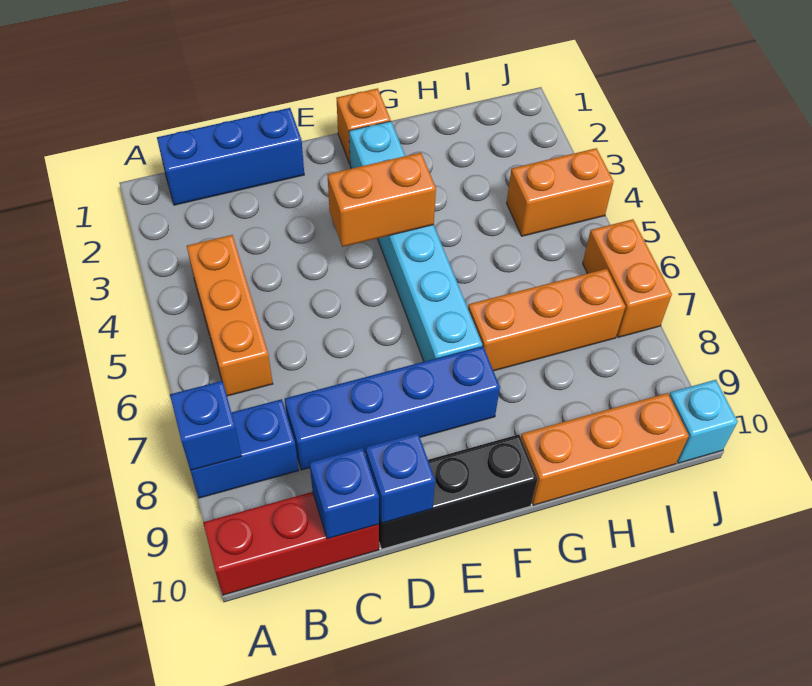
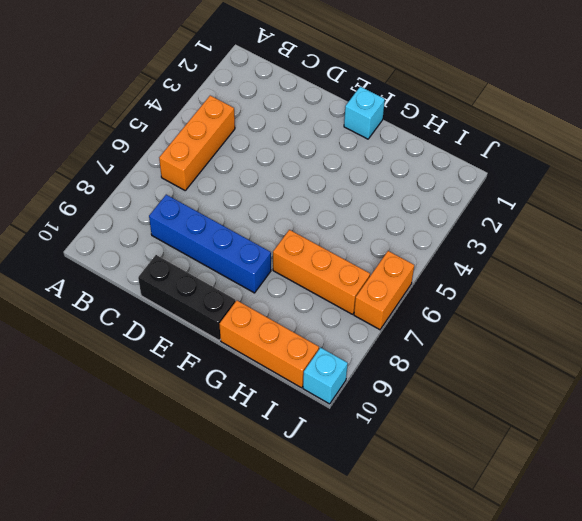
cyan 1x1 brick [344,87,385,139] -> orange 1x1 brick [336,88,391,164]
none -> blue 1x2 brick [191,399,299,498]
none -> red 1x3 brick [203,492,379,595]
none -> blue 1x3 brick [157,108,304,205]

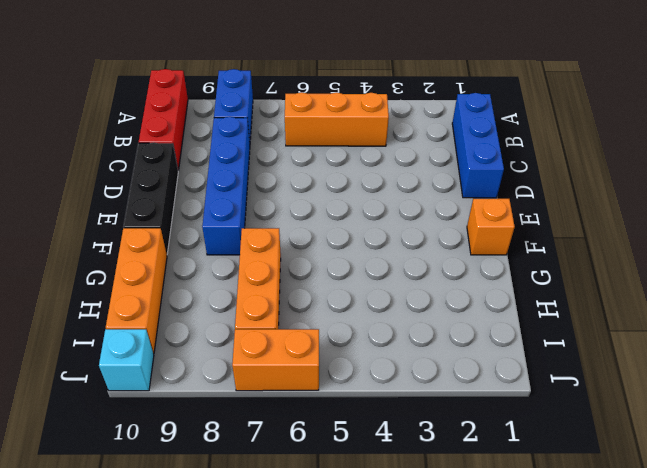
none -> cyan 1x6 brick [349,121,482,362]
none -> orange 1x2 brick [507,148,614,236]
none -> blue 1x1 brick [170,381,241,471]

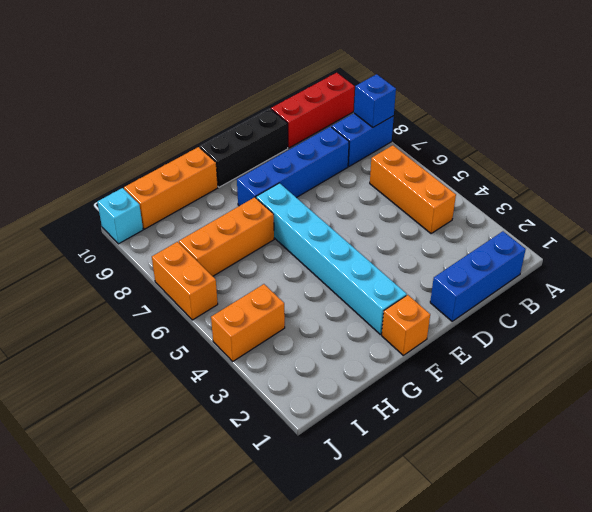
none -> blue 1x1 brick [309,448,379,539]
none -> blue 1x1 brick [365,433,435,523]
none -> orange 1x2 brick [327,153,436,247]

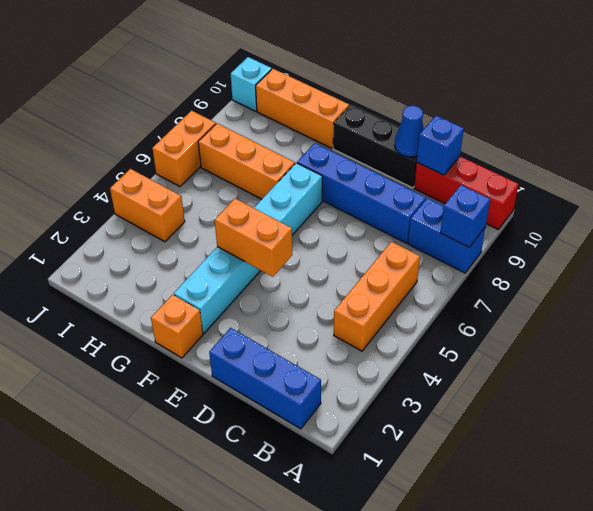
blue 1x1 cone [394,106,424,157] -> blue 1x1 brick [365,433,435,523]

